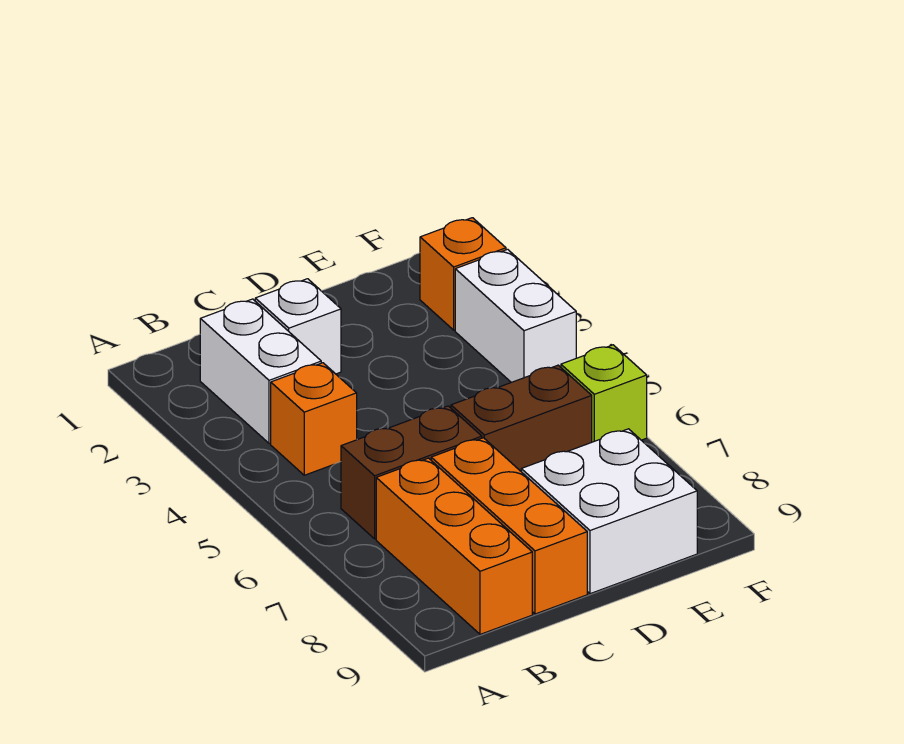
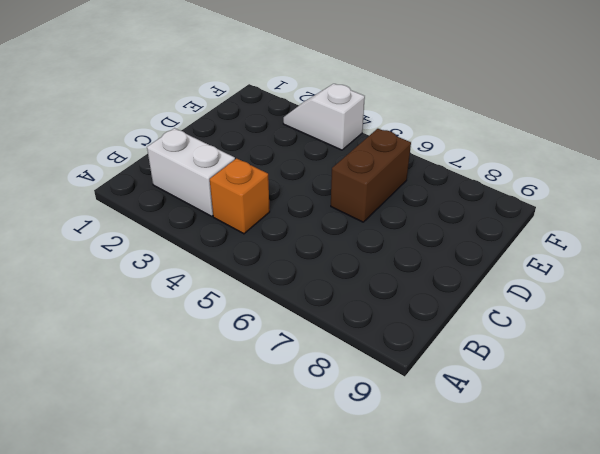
white 1x2 slope [283,84,365,150] -> white 1x2 brick [455,249,576,382]
none -> brown 1x2 brick [341,406,482,539]
none -> orange 1x3 brick [376,458,532,634]

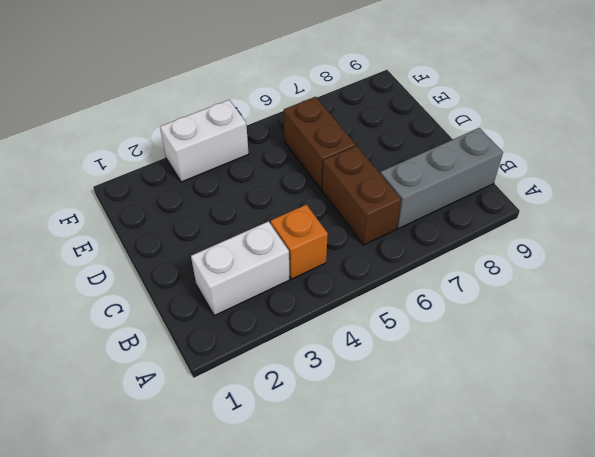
grey 1x3 brick [380,128,503,229] -> orange 1x3 brick [376,458,532,634]
none -> white 1x1 brick [255,279,341,374]
none -> orange 1x3 brick [431,438,587,614]

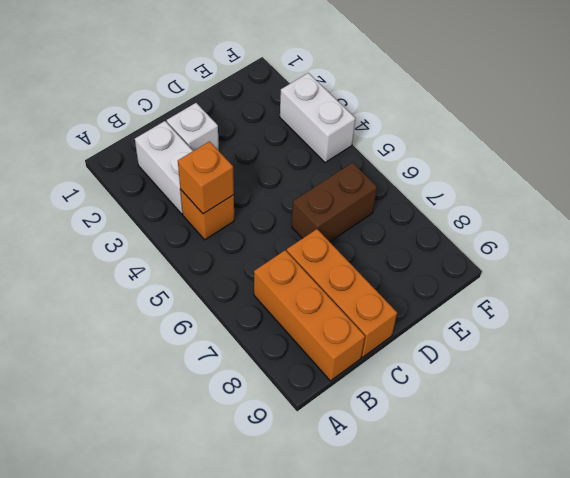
orange 1x1 brick [178,141,234,214] -> orange 1x1 brick moved to [420,218,506,330]
none -> brown 1x2 brick [341,406,482,539]
none -> white 2x2 brick [521,429,697,594]

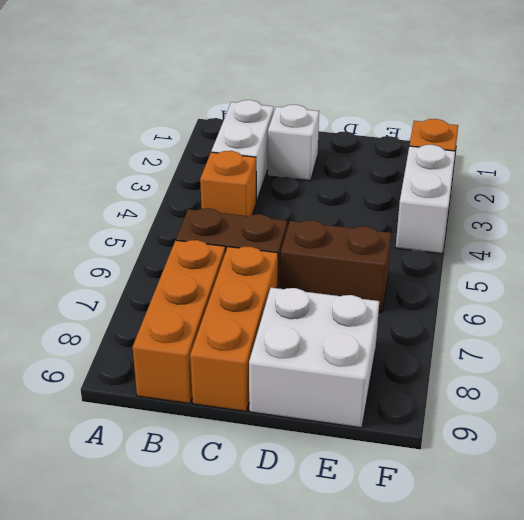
none -> lime 1x1 brick [561,345,647,442]

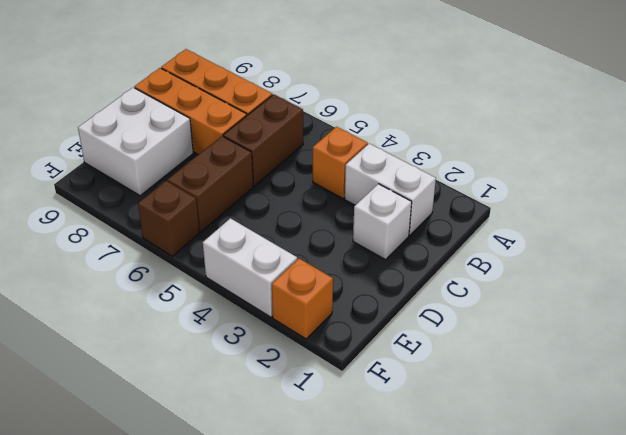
brown 1x1 brick [138,181,200,256] -> lime 1x1 brick [561,345,647,442]

